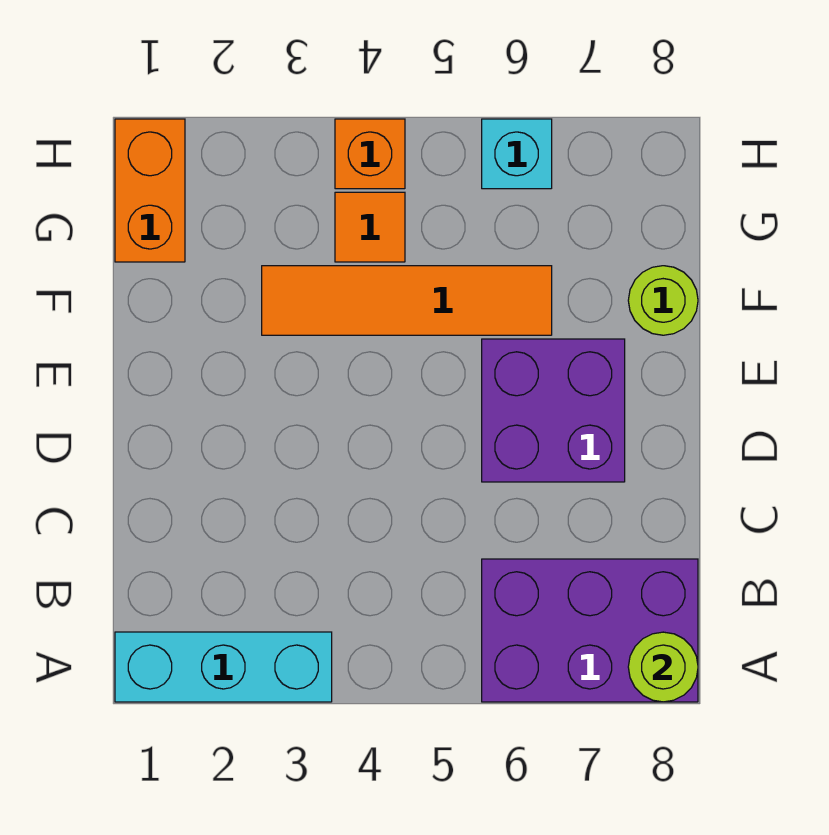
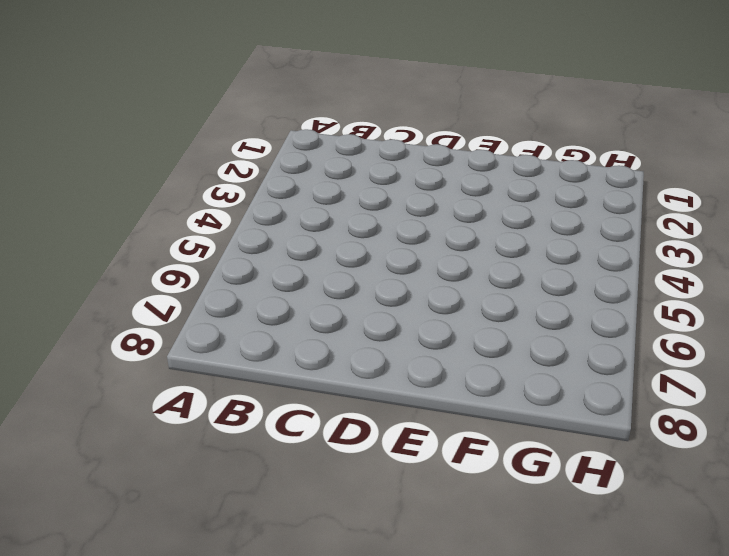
none -> cyan 1x3 brick [115,632,332,702]
none -> purple 2x3 brick [482,559,698,702]

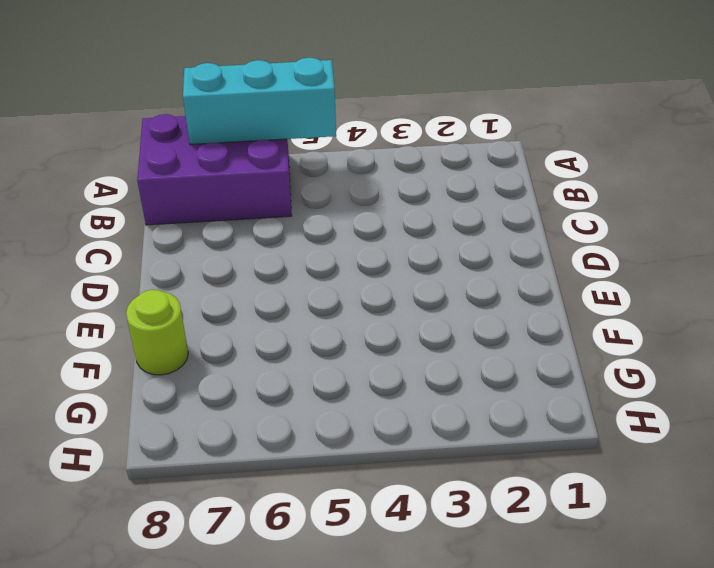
cyan 1x3 brick [183,58,336,144] -> cyan 1x3 brick moved to [115,632,332,702]
none -> purple 2x2 brick [482,339,625,482]
none -> orange 1x4 tile [262,266,552,335]

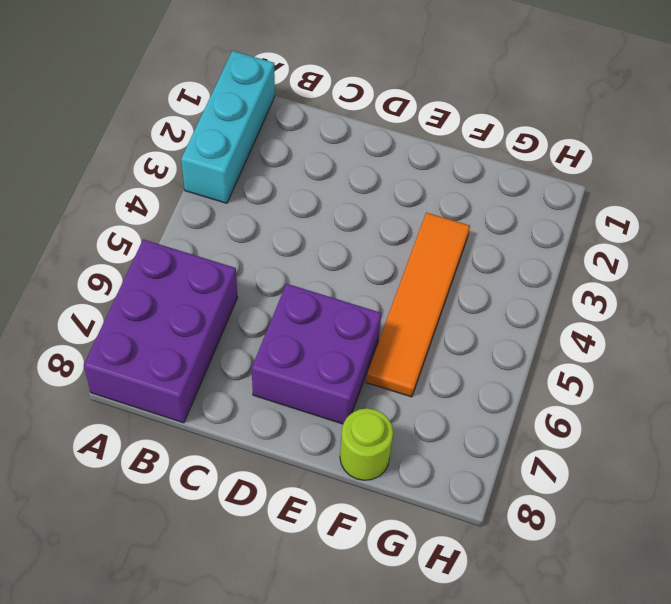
none -> orange 1x2 brick [115,119,185,262]
none -> orange 1x1 tile [335,192,405,262]

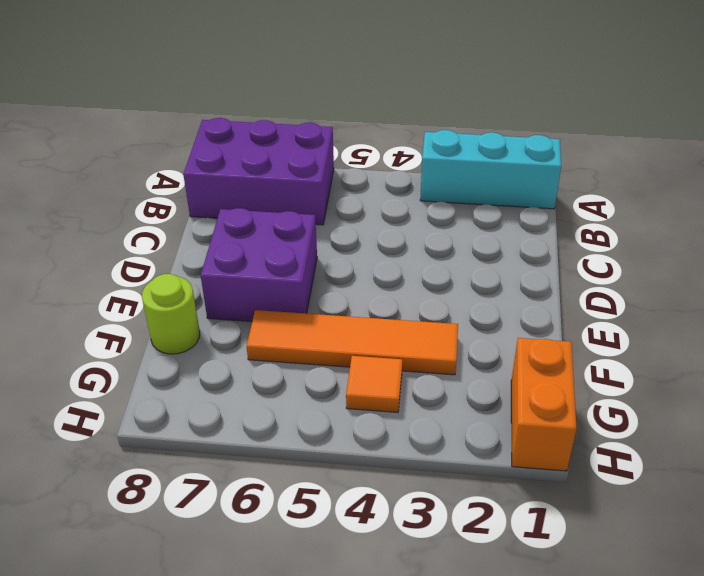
none -> orange 1x1 brick [335,119,405,189]
none -> cyan 1x1 brick [482,119,552,189]

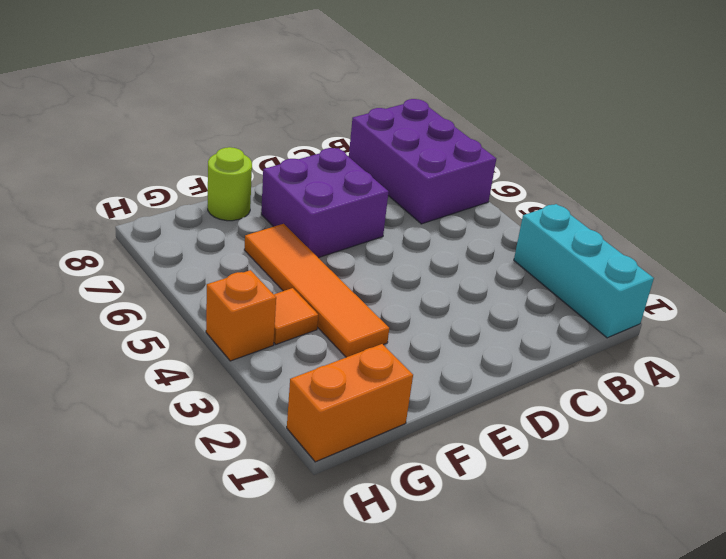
none -> cyan 1x1 brick [482,119,552,189]
none -> lime 1x1 round brick [628,632,698,702]

